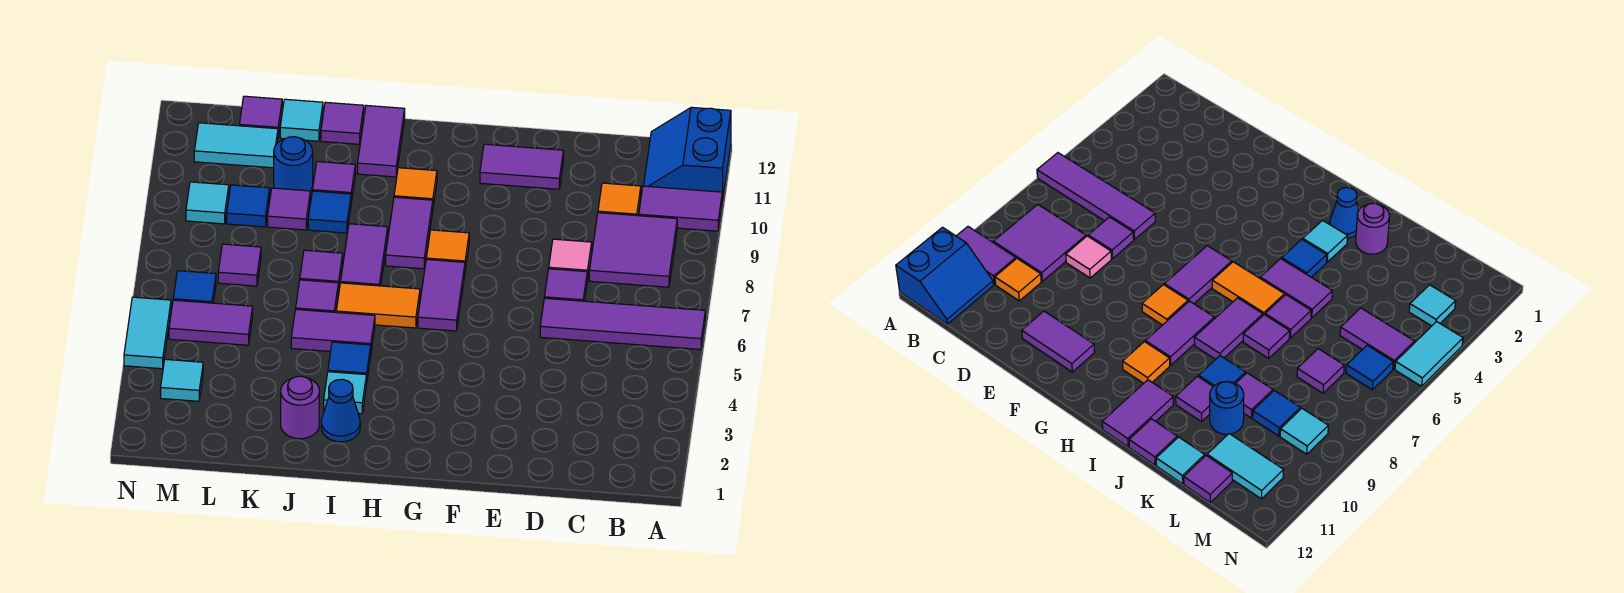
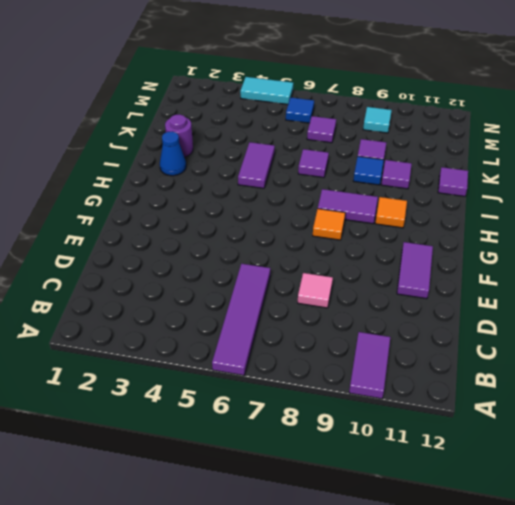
none -> blue 2x2 slope [644,107,731,201]
none -> purple 2x2 tile [589,213,677,287]
none -> orange 1x1 tile [598,183,641,216]
none -> purple 1x1 tile [544,269,587,301]

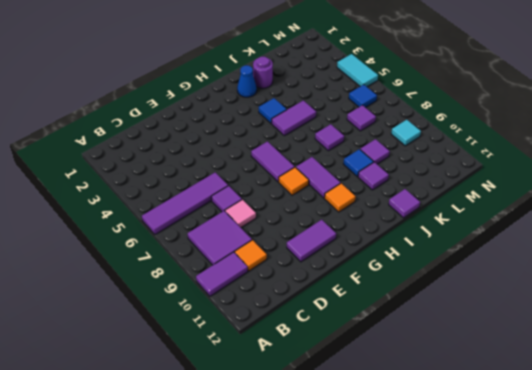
none -> blue 2x2 slope [644,107,731,201]
none -> orange 1x2 tile [336,283,420,328]
none -> cyan 1x1 tile [324,372,366,414]
none -> purple 1x2 tile [341,224,388,286]

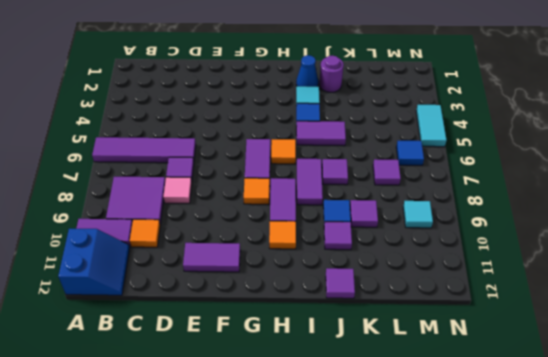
orange 1x1 tile [271,139,296,164] -> orange 1x2 tile [336,283,420,328]
none -> purple 1x2 tile [358,105,405,177]
none -> purple 1x1 tile [296,280,338,312]
none -> blue 1x1 round brick [274,137,313,191]
none -> cyan 1x1 tile [280,99,323,141]

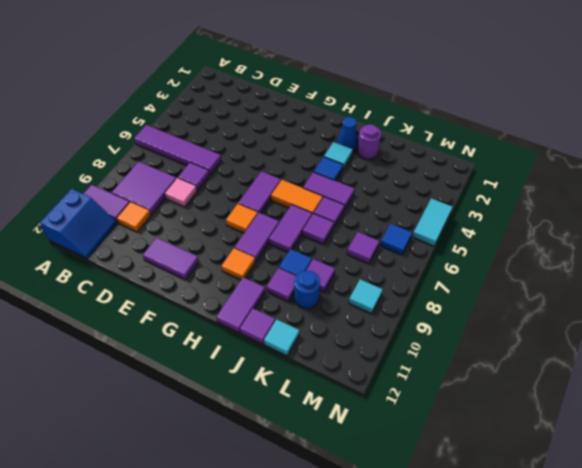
none -> purple 1x2 tile [169,300,253,345]
none -> blue 1x1 tile [227,185,270,227]
none -> cyan 1x2 tile [194,123,278,168]
none -> purple 1x1 tile [239,96,283,136]

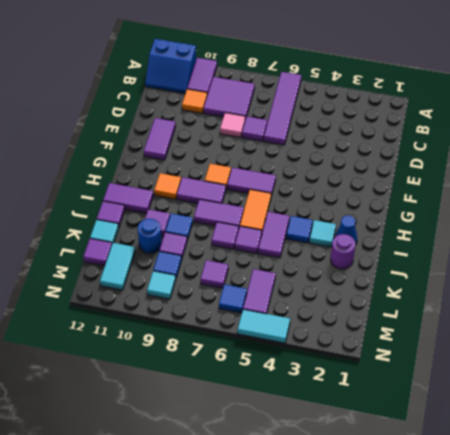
none -> cyan 1x1 tile [161,359,203,401]

